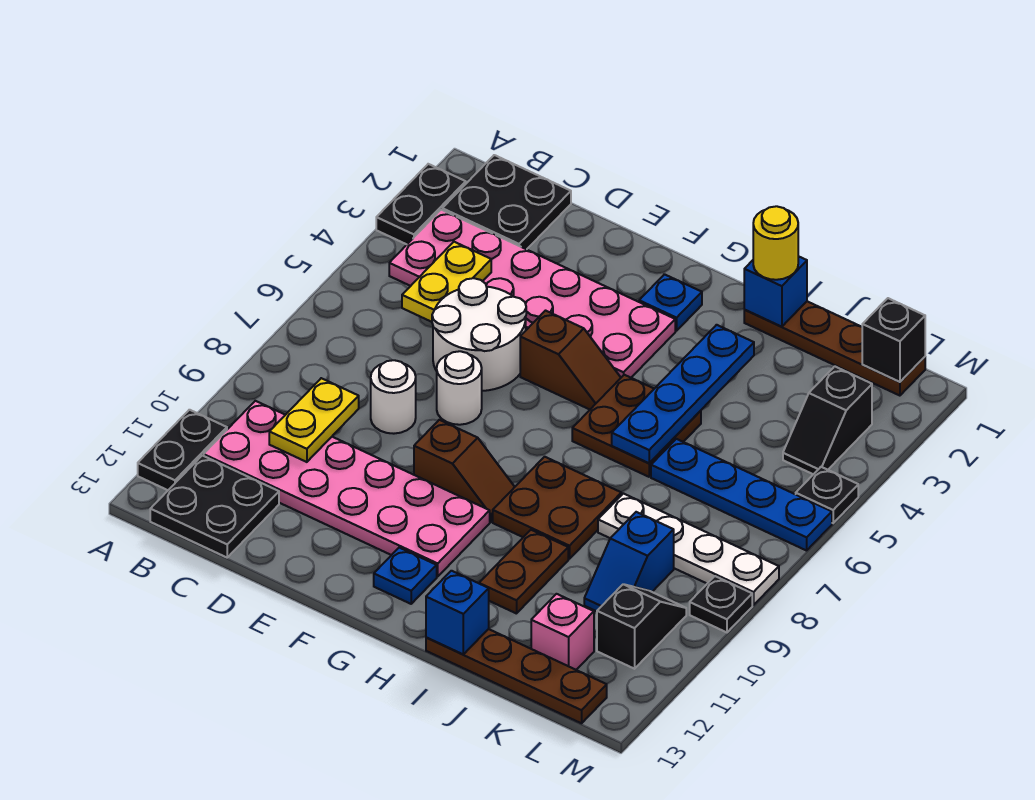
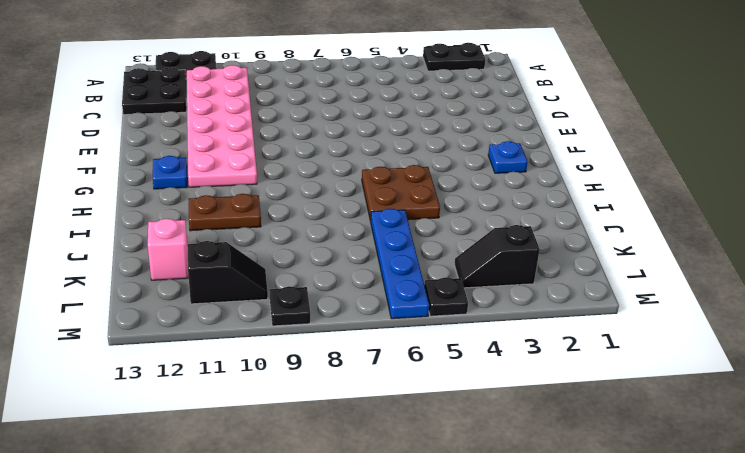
none -> black 2x2 plate [442,155,571,249]
none -> pink 2x6 plate [389,210,675,378]
none -> white 2x2 round brick [432,278,526,391]
none -> white 1x1 round brick [371,360,416,434]

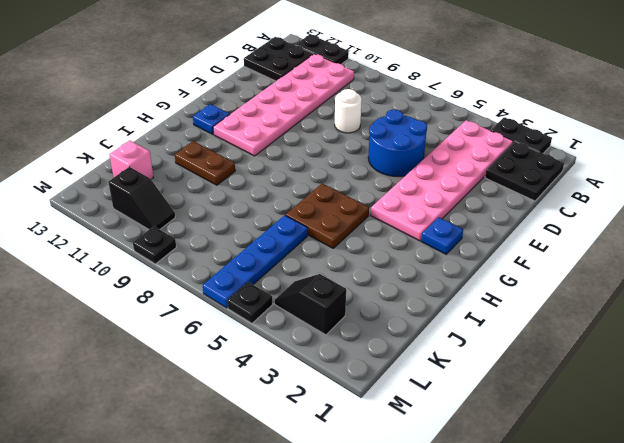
blue 2x2 round brick [368,110,427,176] -> white 2x2 round brick [432,278,526,391]
none -> white 1x1 round brick [437,351,482,425]
none -> brown 1x2 slope [520,311,621,409]
none -> brown 1x2 slope [414,420,514,522]
none -> brown 2x2 plate [493,457,621,559]

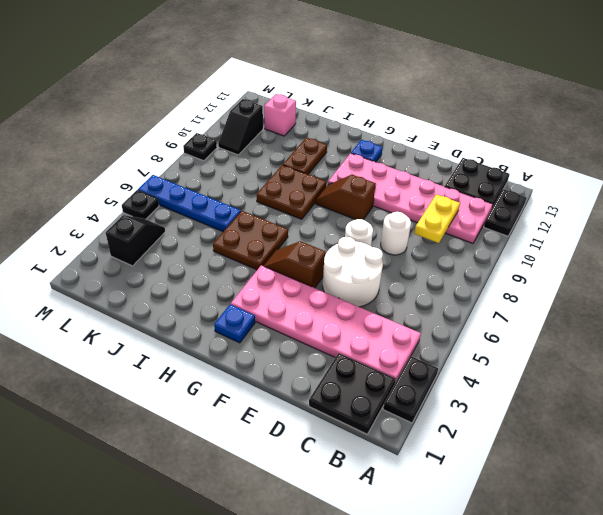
none -> brown 1x4 plate [744,301,925,396]
none -> brown 1x4 plate [426,629,607,723]
none -> white 1x4 plate [598,493,779,605]
none -> blue 1x2 slope [584,512,674,611]

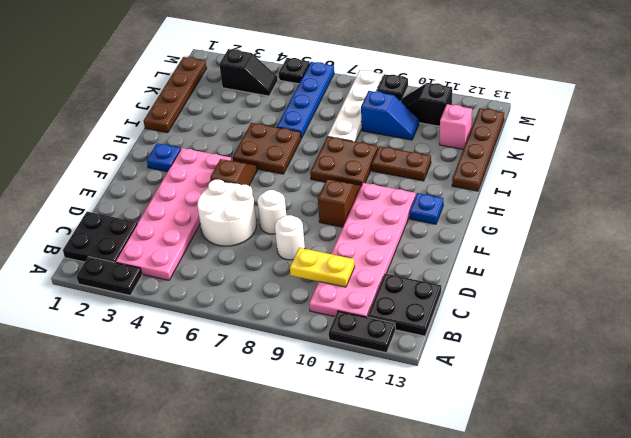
none -> yellow 1x2 plate [402,242,491,322]
none -> blue 1x1 brick [744,256,807,327]
none -> blue 1x4 plate [612,325,754,463]
none -> blue 1x1 brick [426,571,489,654]

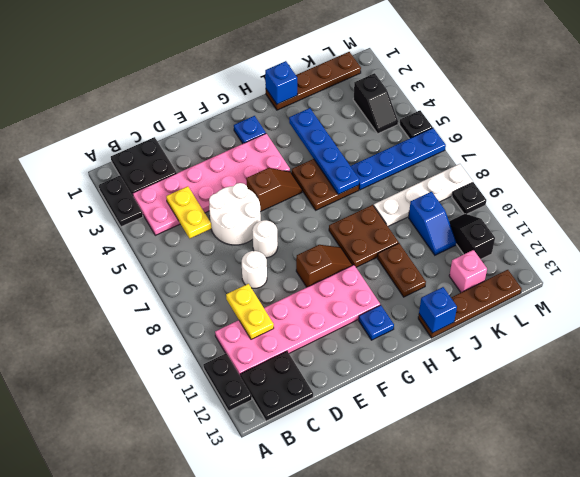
none -> black 1x1 brick [862,298,925,382]
none -> yellow 1x1 round brick [753,206,798,280]

